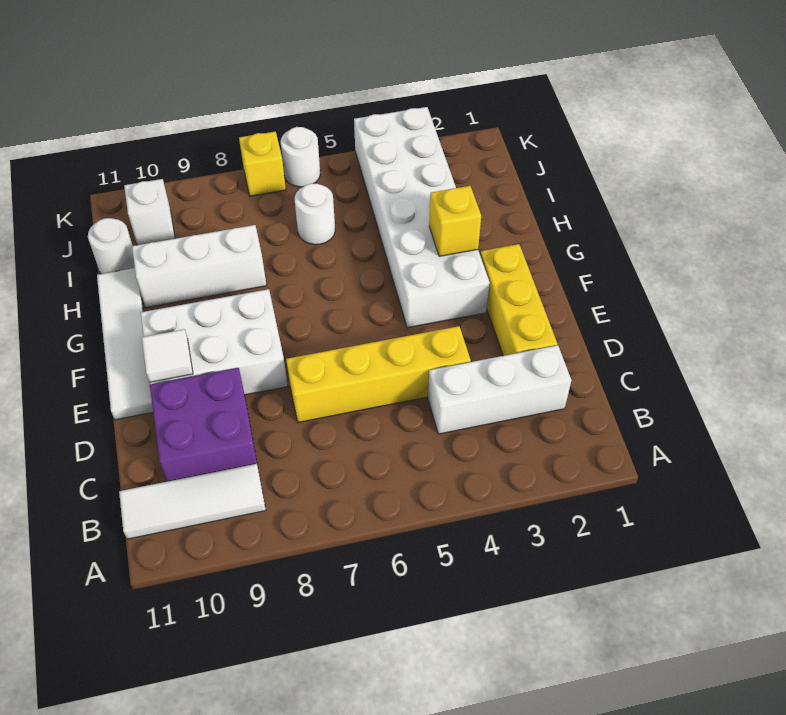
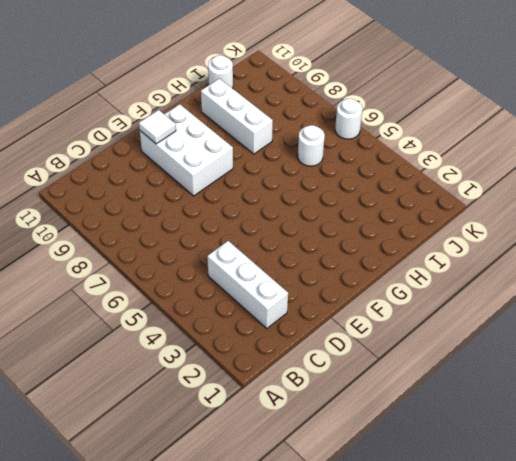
none -> white 1x3 tile [119,464,266,539]
none -> purple 2x2 brick [150,368,257,482]
none -> yellow 1x3 brick [480,244,557,356]

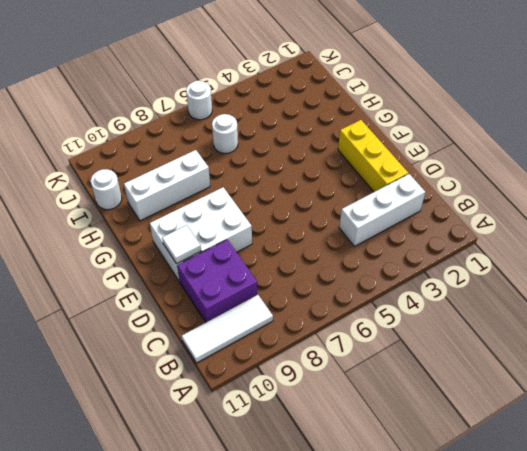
none -> yellow 1x4 brick [286,326,471,423]
none -> white 1x4 tile [97,268,153,420]
none -> white 2x6 brick [354,107,490,328]

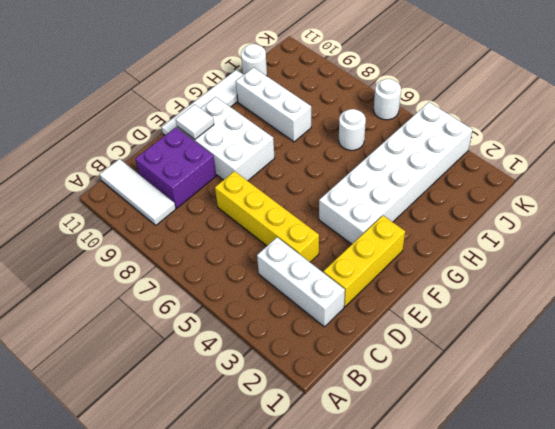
none -> white 1x1 brick [124,179,175,245]
none -> yellow 1x1 brick [239,132,286,196]
none -> yellow 1x1 brick [429,186,481,256]

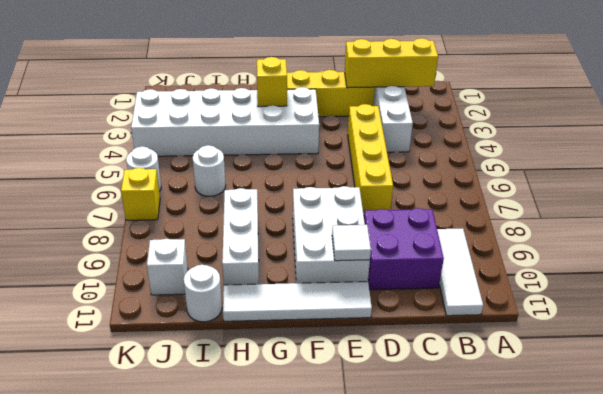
yellow 1x3 brick [345,38,438,88] -> none

